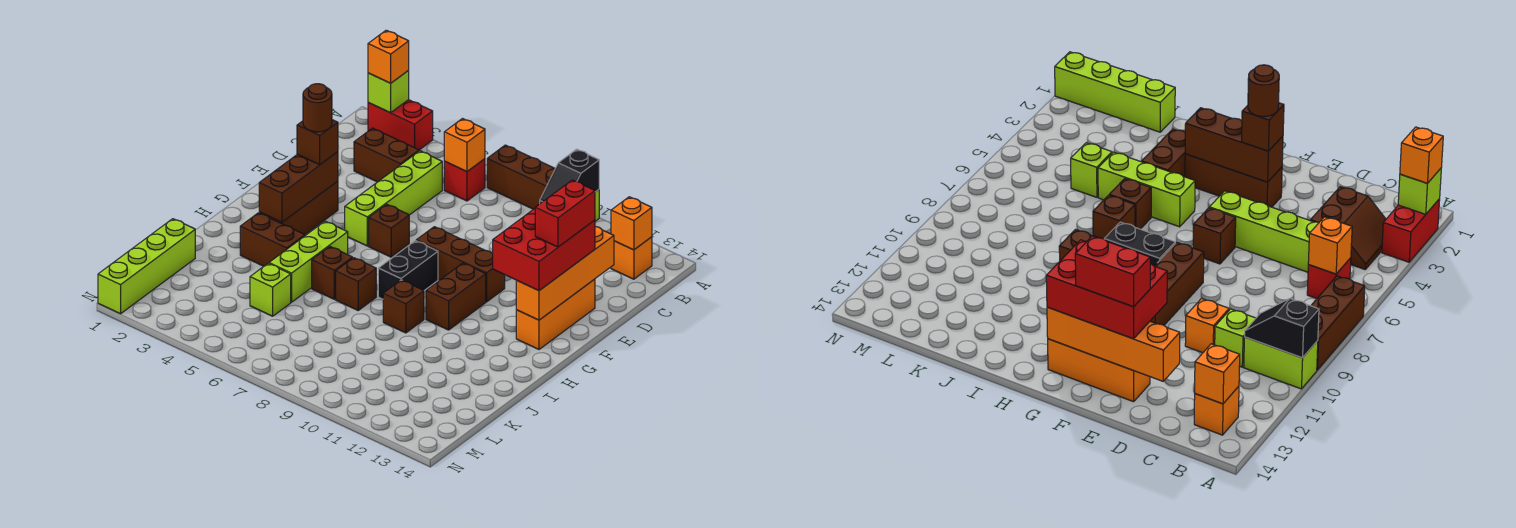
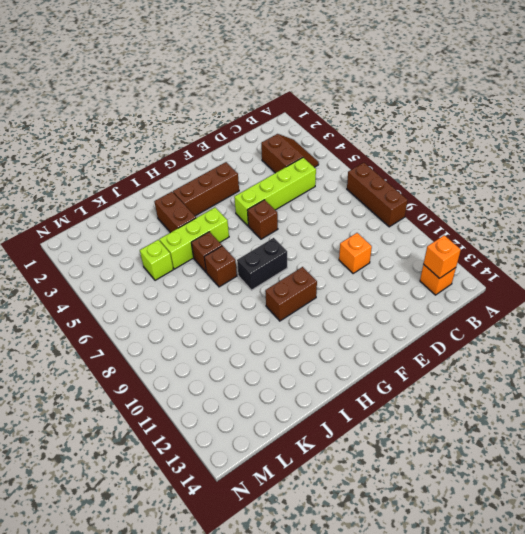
none -> red 1x2 brick [368,100,433,150]
none -> lime 1x2 brick [1244,337,1318,389]
none -> red 1x1 brick [444,159,485,201]
none -> lime 1x1 brick [1215,309,1256,367]

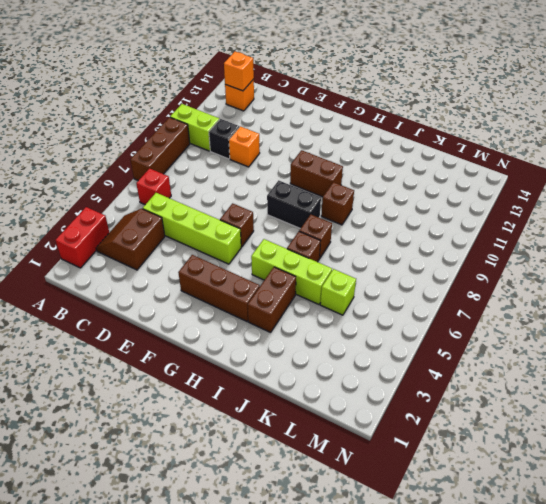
black 1x1 brick [209,119,239,159] -> lime 1x1 brick [1215,309,1256,367]
none -> orange 1x3 brick [516,279,595,349]
none -> brown 1x3 brick [416,227,505,302]
none -> lime 1x4 brick [98,219,195,314]
none -> lime 1x1 brick [368,71,409,113]

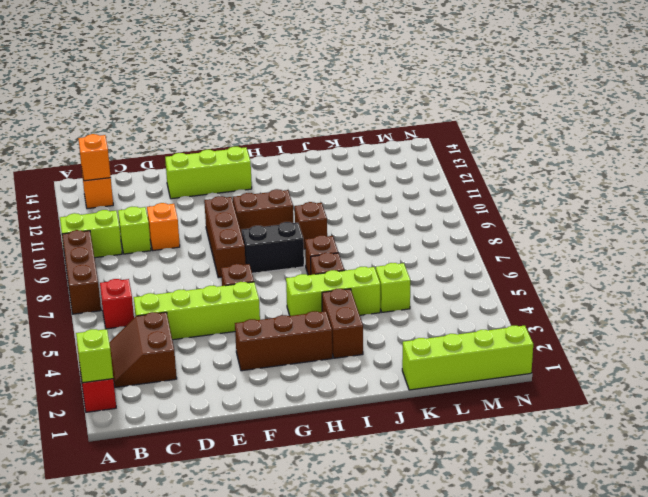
lime 1x3 brick [165,147,252,199] -> orange 1x3 brick [516,279,595,349]
none -> black 1x2 slope [540,149,599,204]
none -> orange 1x1 brick [444,119,485,172]
none -> orange 1x4 brick [516,226,614,320]
none -> brown 1x3 brick [259,152,338,222]

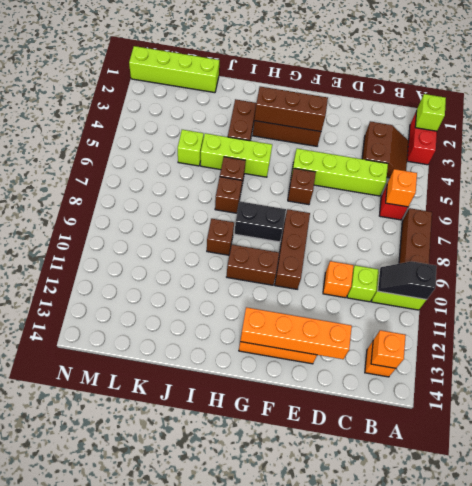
none -> orange 1x1 brick [368,30,409,83]
none -> red 2x3 brick [493,209,595,291]
none -> brown 1x1 brick [297,120,338,165]
none -> red 1x2 brick [535,180,595,247]

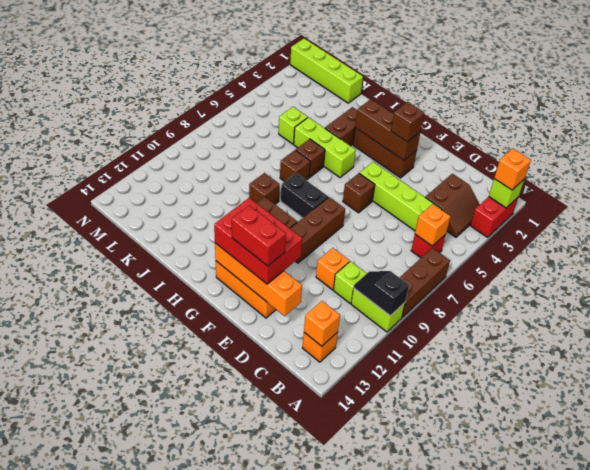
none -> brown 1x1 round brick [303,84,332,132]

